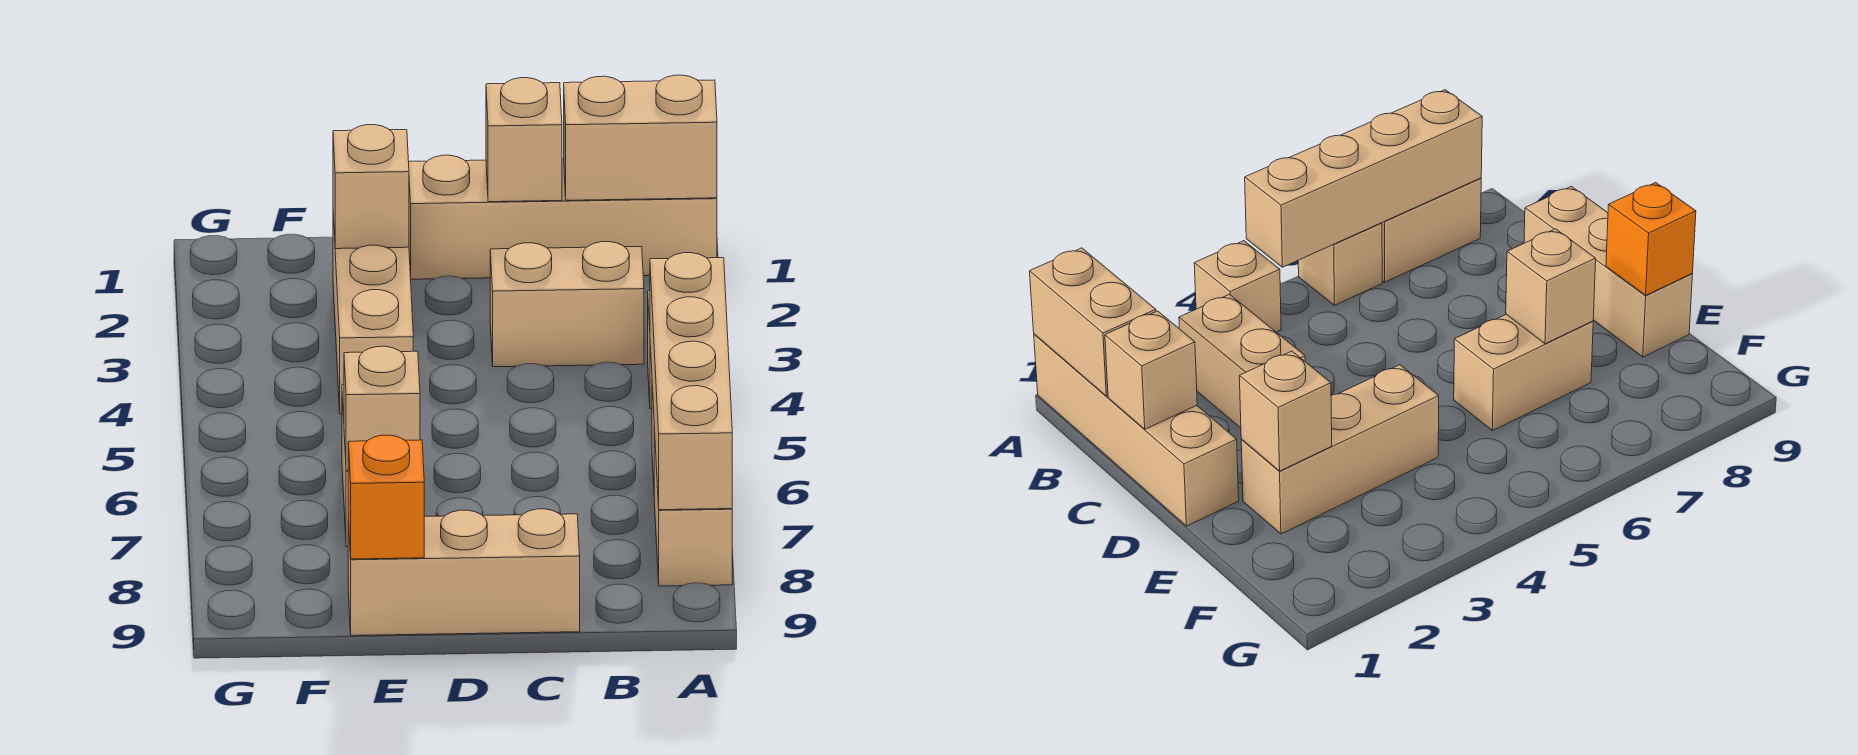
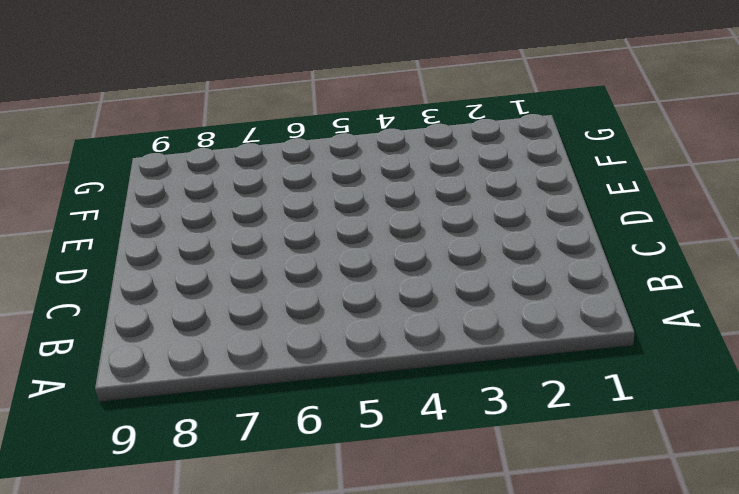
none -> tan 1x4 brick [409,155,717,279]
none -> tan 1x1 brick [1194,241,1281,332]
none -> tan 1x1 brick [1298,223,1382,305]

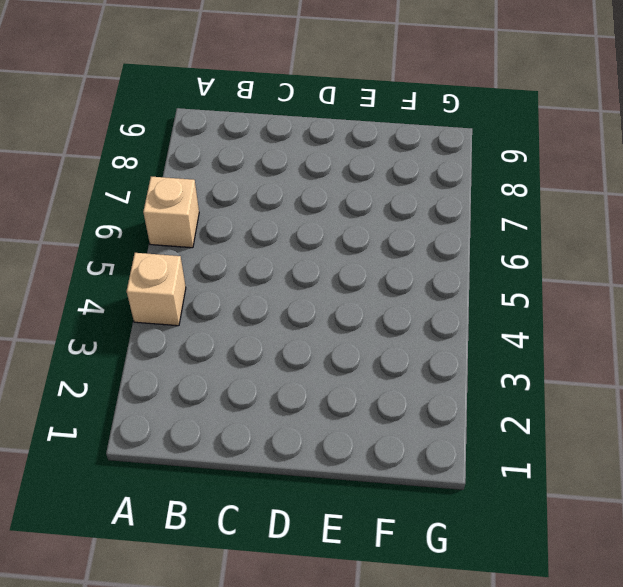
none -> tan 1x4 brick [409,155,717,279]
none -> tan 1x2 brick [654,427,732,586]
none -> tan 1x2 brick [490,242,644,367]

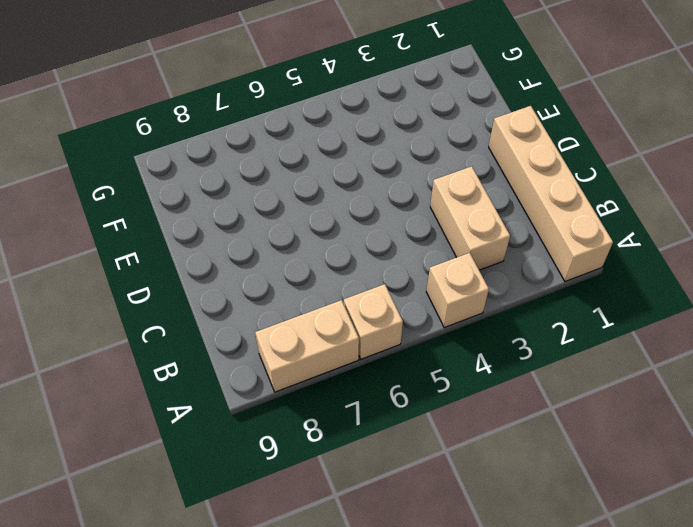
none -> tan 1x3 brick [348,509,580,636]
none -> tan 1x3 brick [333,215,413,414]
none -> tan 1x2 brick [1454,314,1593,431]

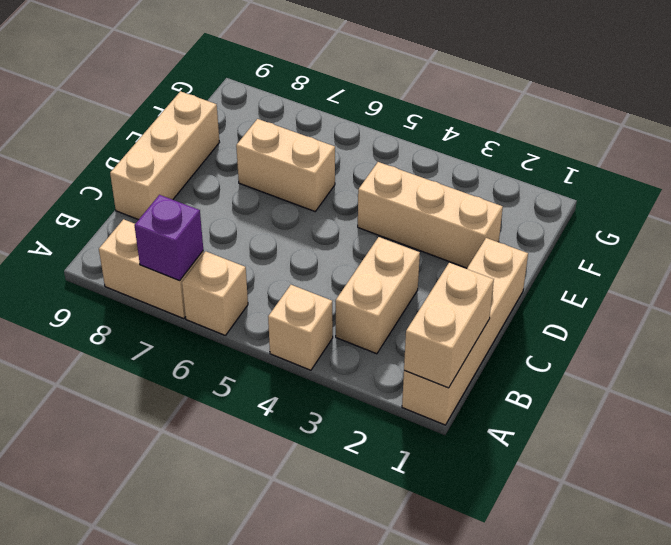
purple 1x1 brick [134,195,203,280] -> tan 1x4 brick [650,253,732,510]
none -> tan 1x1 brick [486,78,562,202]
none -> tan 1x1 brick [333,125,409,249]
none -> tan 1x1 brick [344,346,420,470]

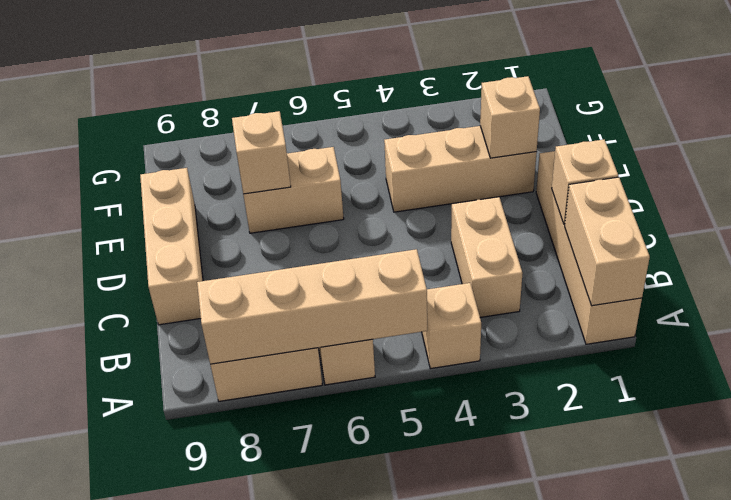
none -> orange 1x1 brick [348,435,424,559]

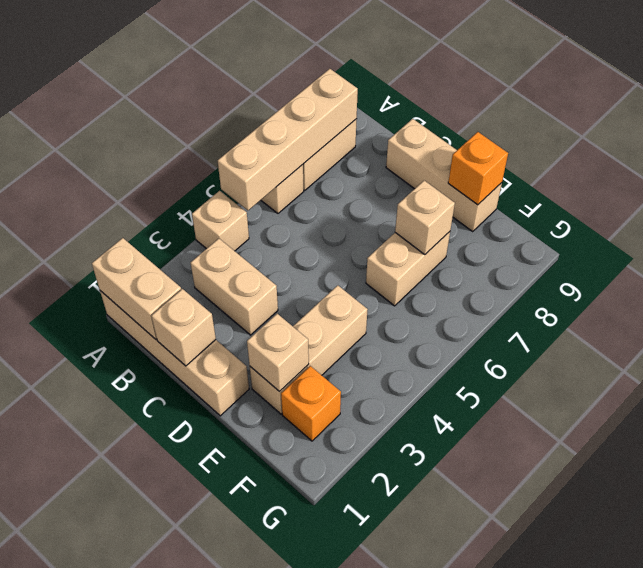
orange 1x1 brick [281,366,341,441] -> none

